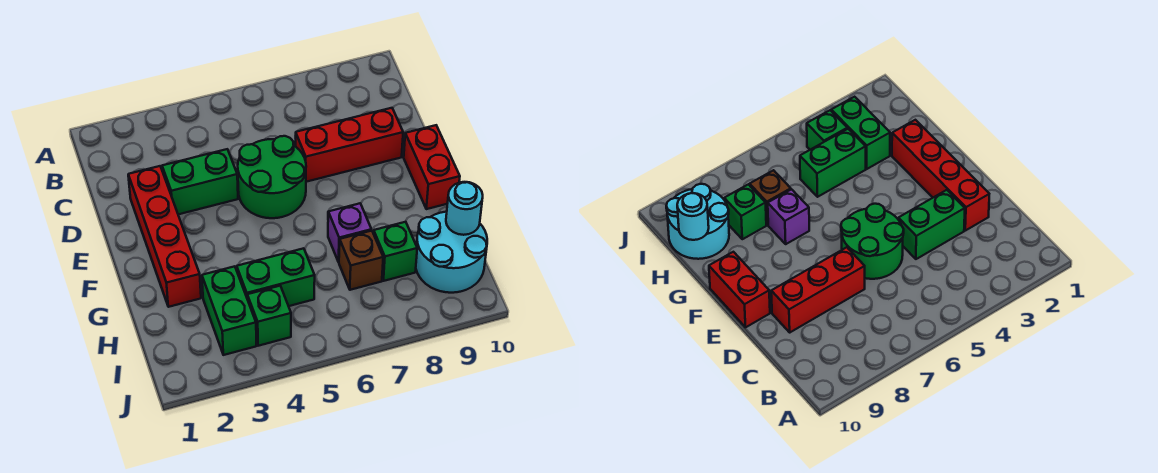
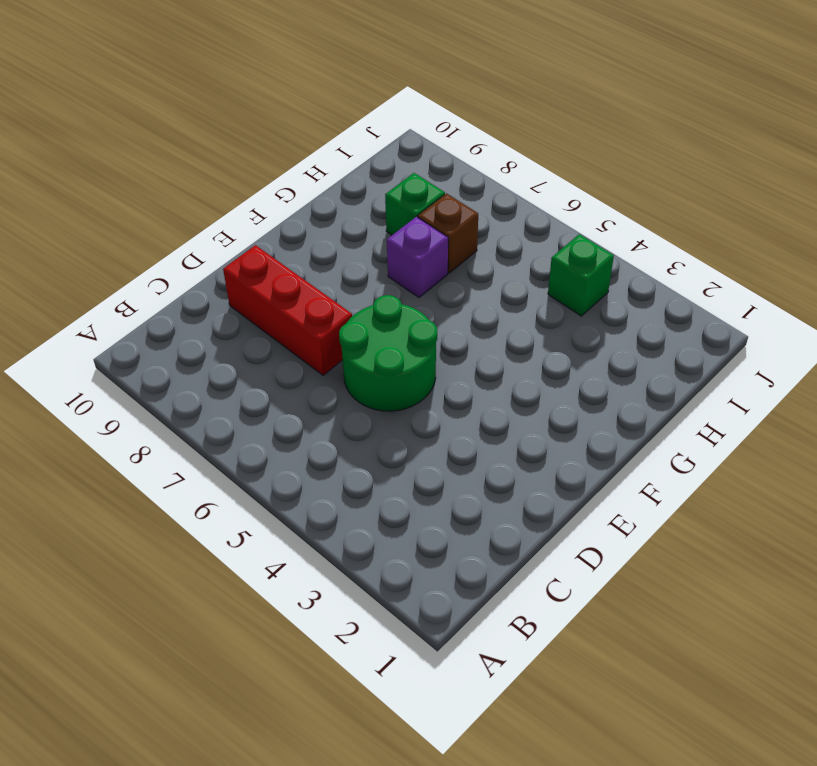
none -> red 1x4 brick [128,166,201,307]
none -> green 1x2 brick [162,149,238,214]
none -> red 1x2 brick [404,125,460,209]

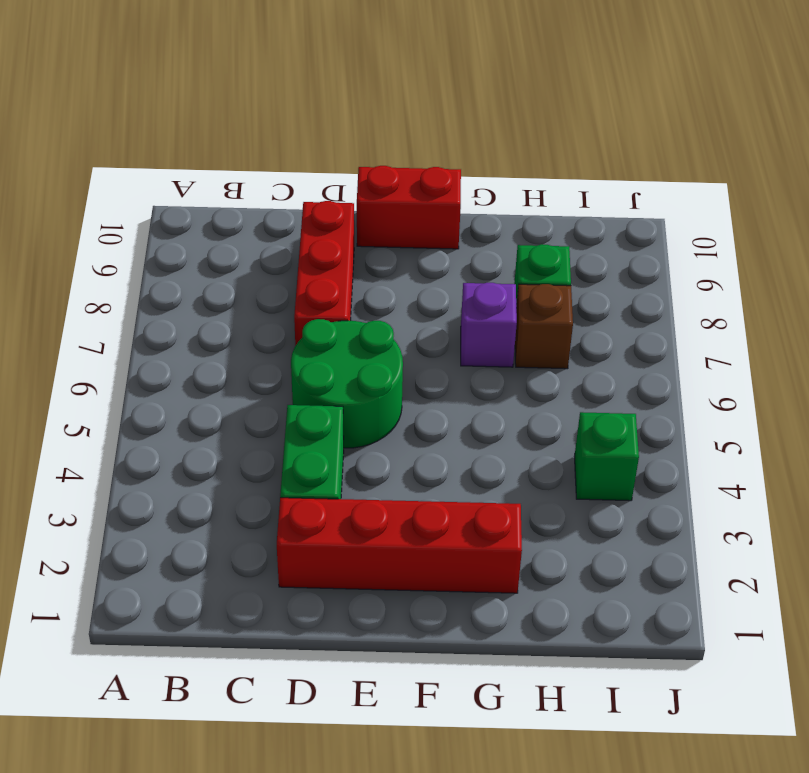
none -> green 1x2 brick [202,266,257,355]
none -> green 1x2 brick [237,248,315,306]
none -> cyan 2x2 round brick [416,212,487,293]

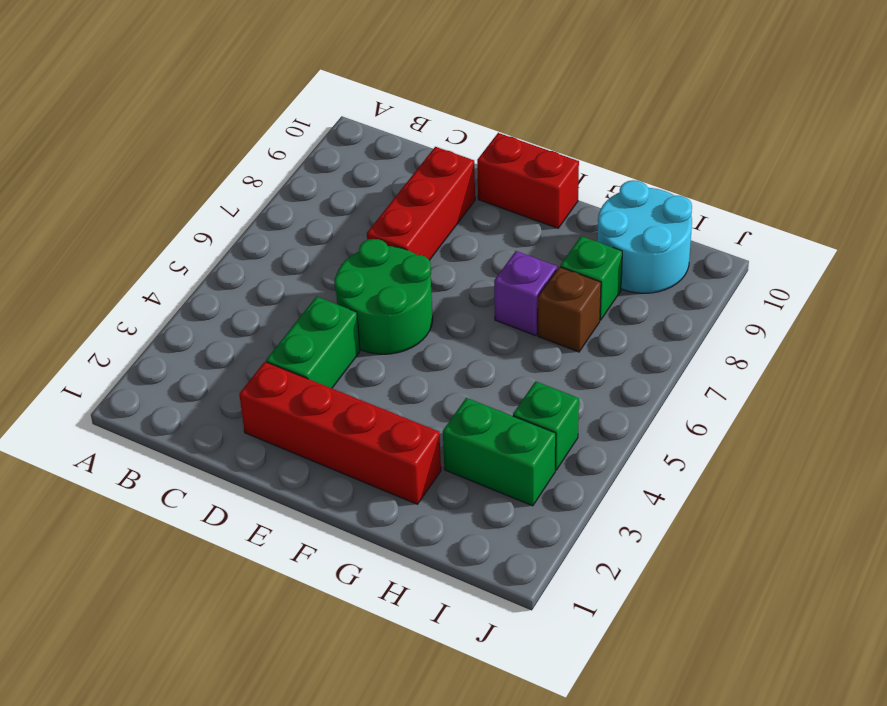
none -> green 1x2 brick [237,248,315,306]
none -> cyan 1x1 round brick [446,182,483,235]

